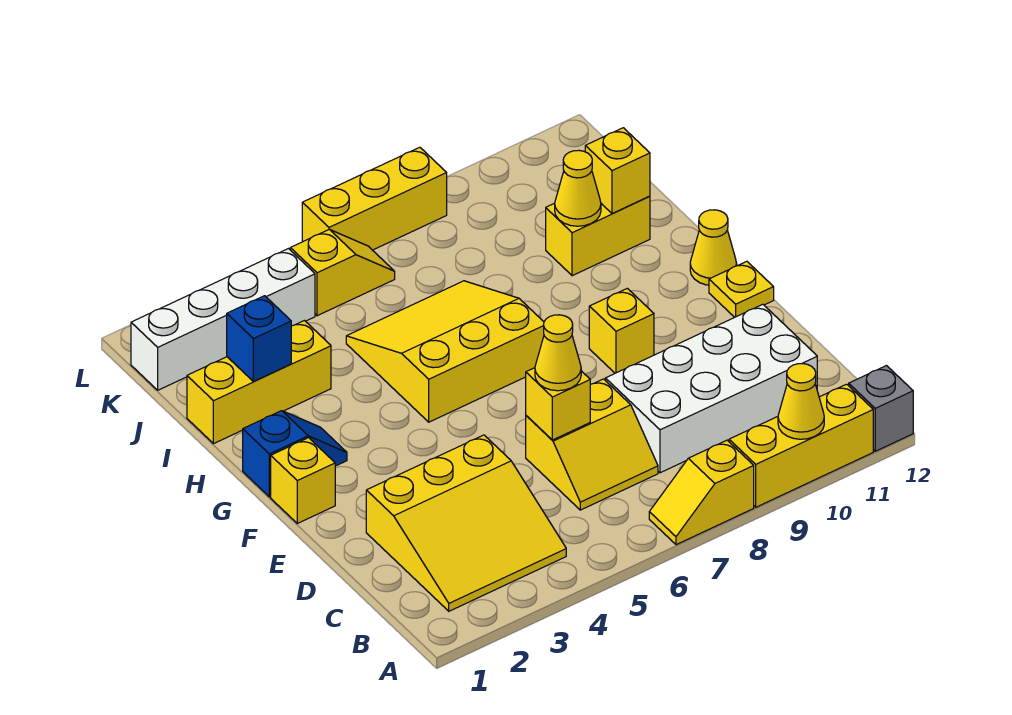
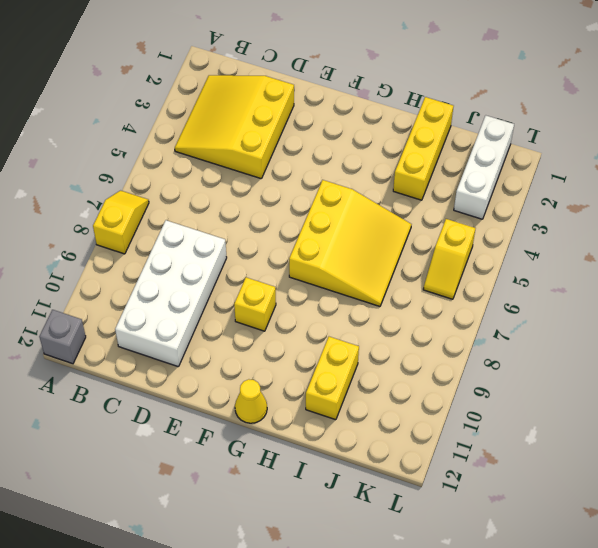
white 1x3 brick [454,116,514,219] -> white 1x4 brick [131,249,315,390]
none -> yellow 1x3 brick [729,384,873,507]
none -> yellow 2x2 slope [526,379,658,510]
none -> yellow 1x1 brick [271,438,335,523]

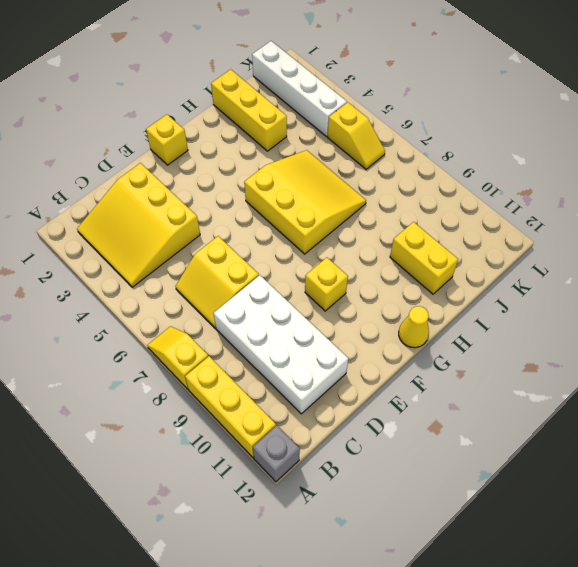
none -> yellow 1x1 plate [709,261,774,317]
none -> blue 1x2 slope [243,411,347,497]
none -> yellow 1x3 brick [302,147,447,250]

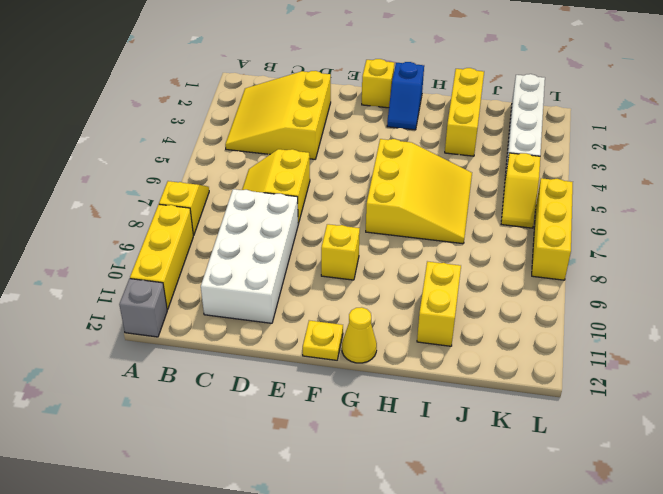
none -> yellow 1x1 cone [778,364,824,439]
none -> yellow 1x1 brick [526,368,590,440]
none -> blue 1x1 brick [227,296,291,381]

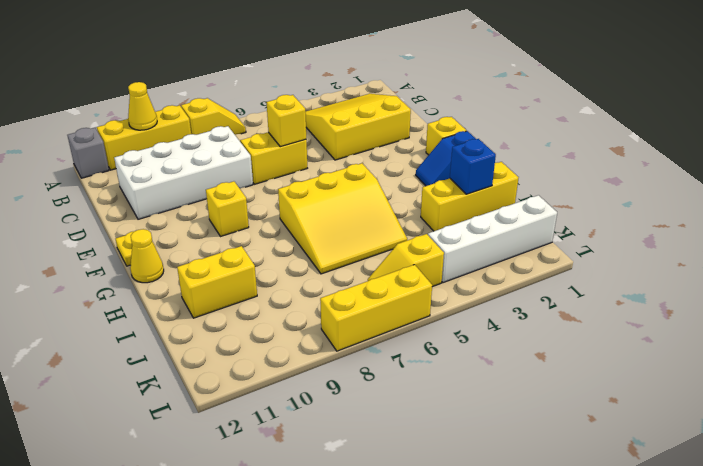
none -> yellow 1x1 cone [555,150,601,226]
none -> yellow 1x1 brick [585,128,650,214]
none -> yellow 1x1 cone [535,315,581,391]

